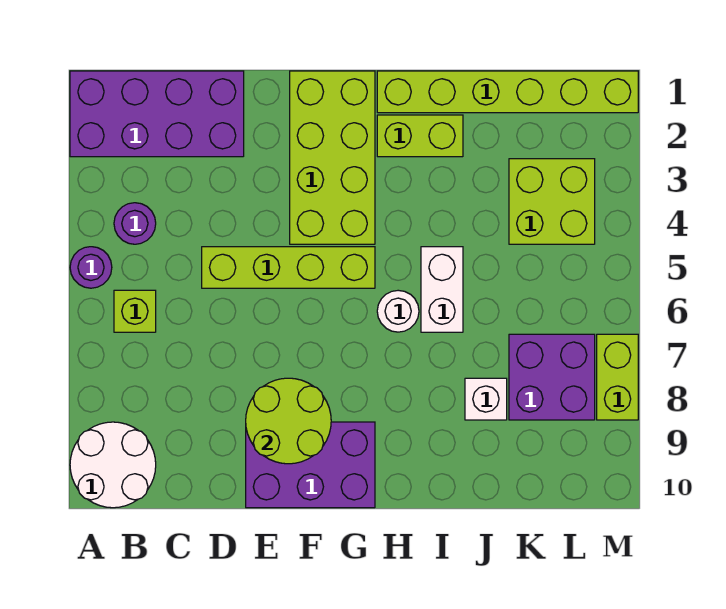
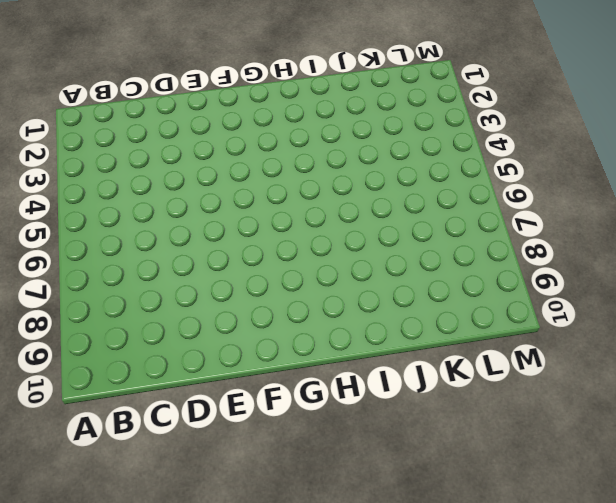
none -> purple 2x4 brick [70,71,244,157]
none -> purple 1x1 round brick [70,247,112,288]
none -> white 2x2 round brick [70,422,156,508]

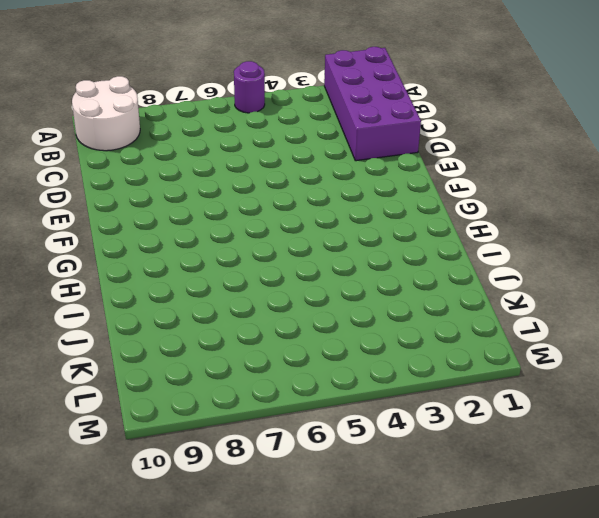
none -> purple 1x1 round brick [114,203,156,244]
none -> lime 1x1 brick [114,290,156,332]
none -> lime 1x4 brick [202,247,375,288]

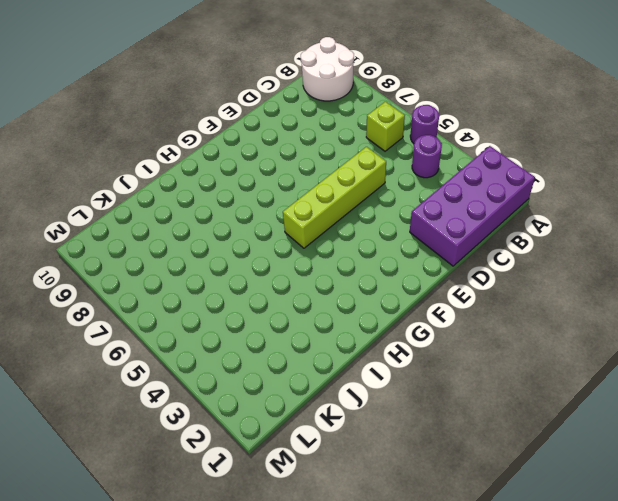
none -> purple 2x3 brick [246,422,375,508]
none -> lime 2x4 brick [290,71,375,244]
none -> lime 1x6 brick [377,71,638,113]

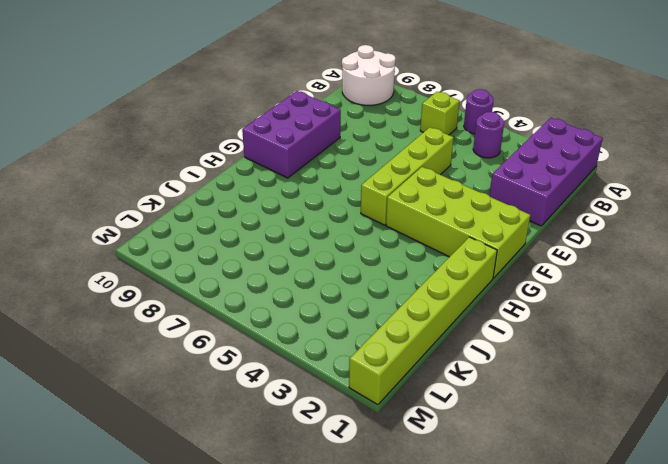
none -> lime 1x2 brick [377,115,463,157]
none -> white 1x1 round brick [377,290,419,332]
none -> white 1x2 brick [421,247,463,332]

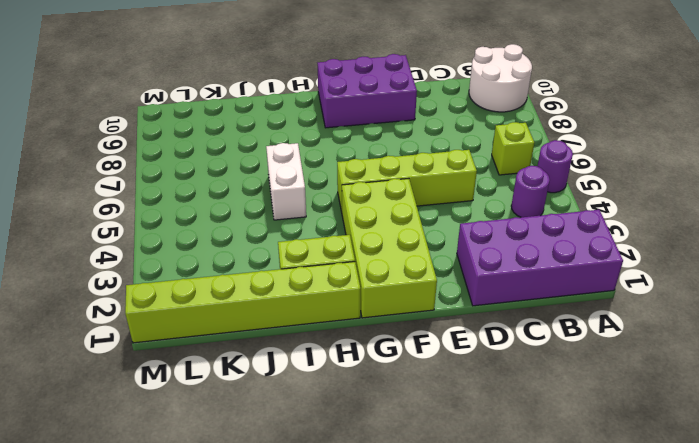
none -> white 1x1 round brick [377,290,419,332]
none -> white 1x1 brick [465,378,507,420]
none -> lime 2x2 brick [509,159,595,244]

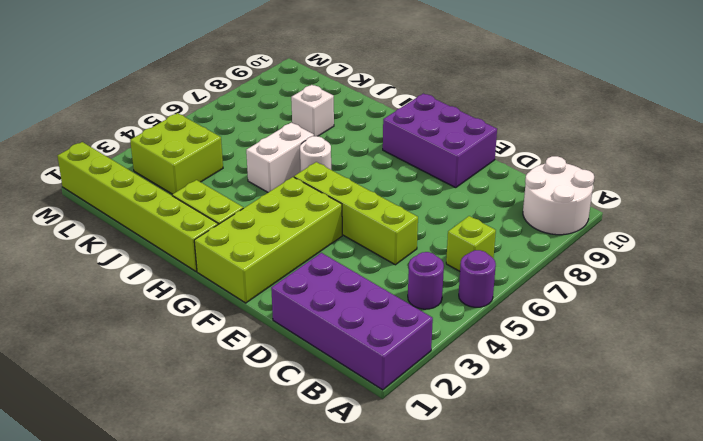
none -> purple 2x2 brick [509,334,595,420]
none -> lime 1x2 brick [597,334,638,420]
none -> lime 2x2 round brick [246,378,331,464]

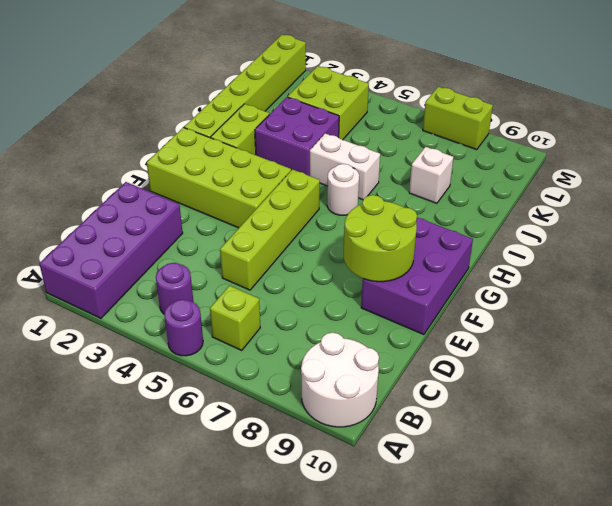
purple 2x2 brick [255,97,339,176] -> purple 2x2 brick moved to [509,334,595,420]

